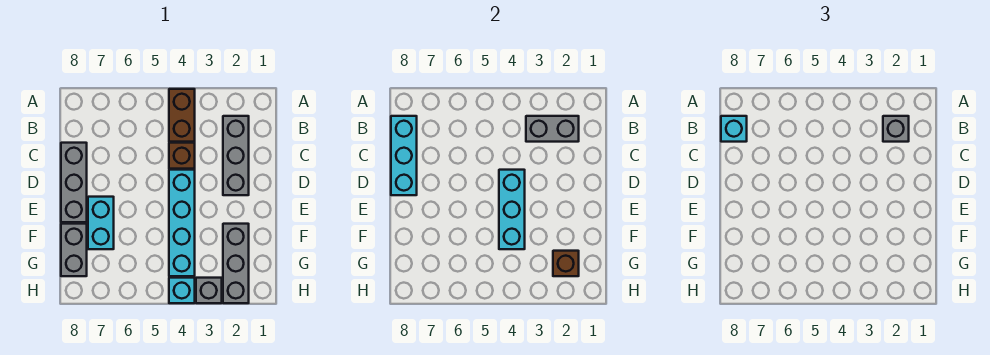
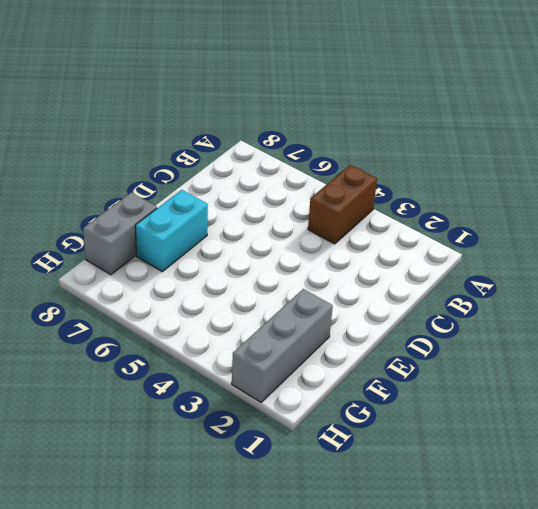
none -> grey 1x3 brick [223,116,249,195]
none -> brown 1x1 brick [169,143,195,169]
none -> grey 1x3 brick [61,143,87,222]

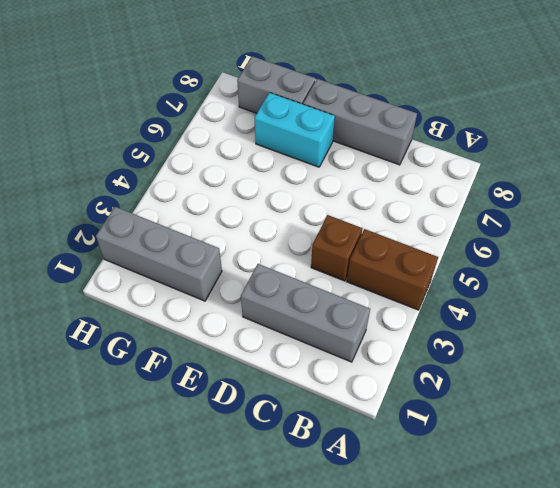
none -> cyan 1x4 brick [169,170,195,276]
none -> grey 1x1 brick [196,278,222,303]
none -> cyan 1x1 brick [169,278,195,303]

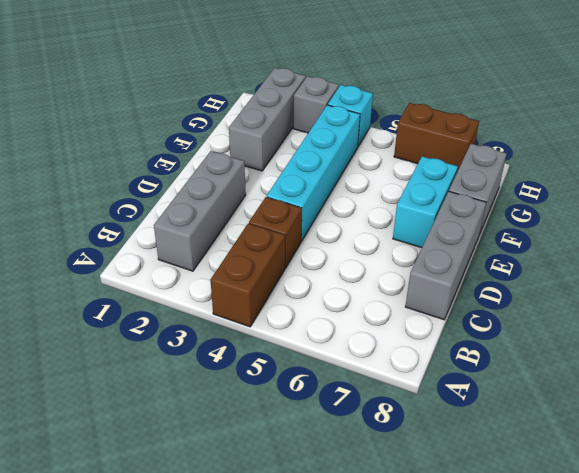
brown 1x2 brick [394,103,479,172] -> none
none -> grey 1x2 brick [526,116,579,142]
none -> cyan 1x3 brick [391,116,417,195]
none -> cyan 1x3 brick [499,170,525,249]

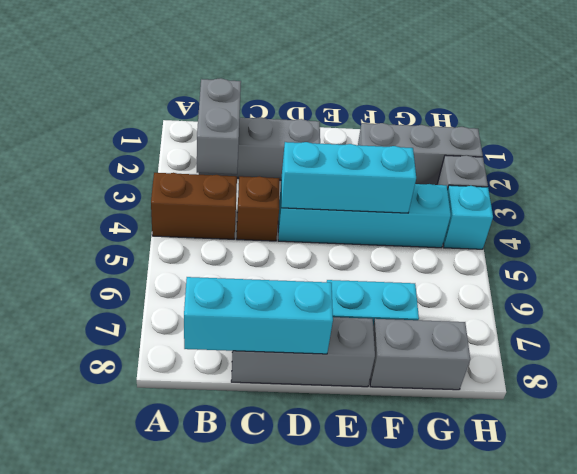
none -> brown 1x1 brick [553,251,579,276]
none -> grey 1x1 brick [883,116,909,142]
none -> cyan 1x1 brick [721,116,747,142]

